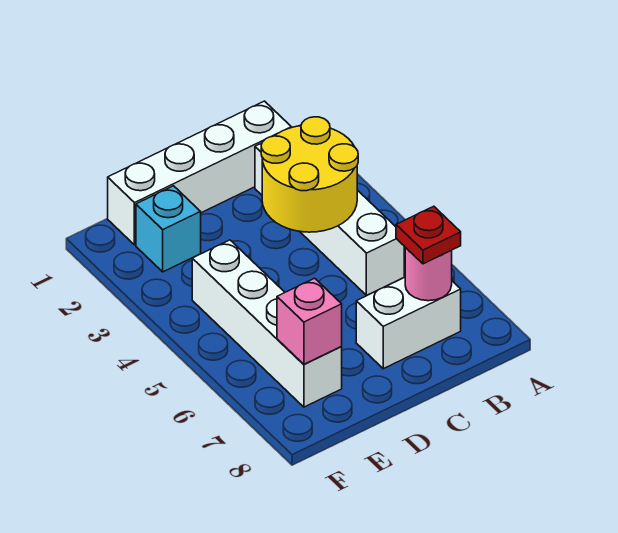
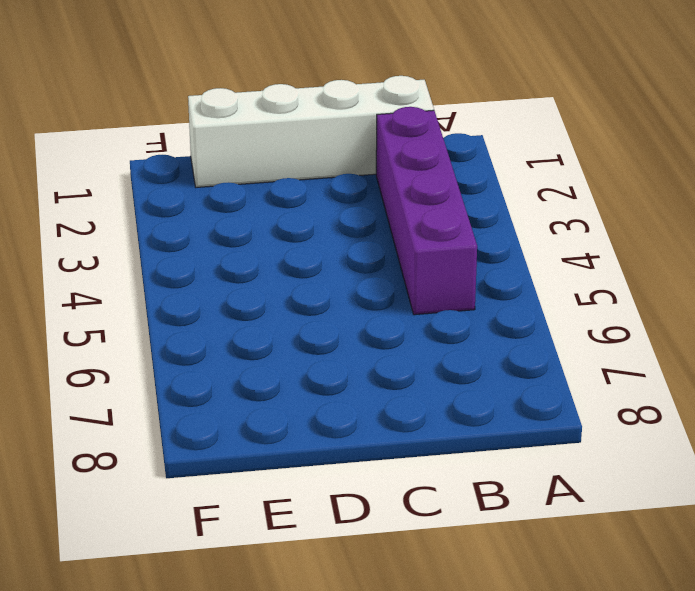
purple 1x4 brick [376,107,477,315] -> white 1x4 brick [255,143,404,295]
none -> white 1x2 brick [356,277,461,369]
none -> cyan 1x1 brick [136,186,201,272]

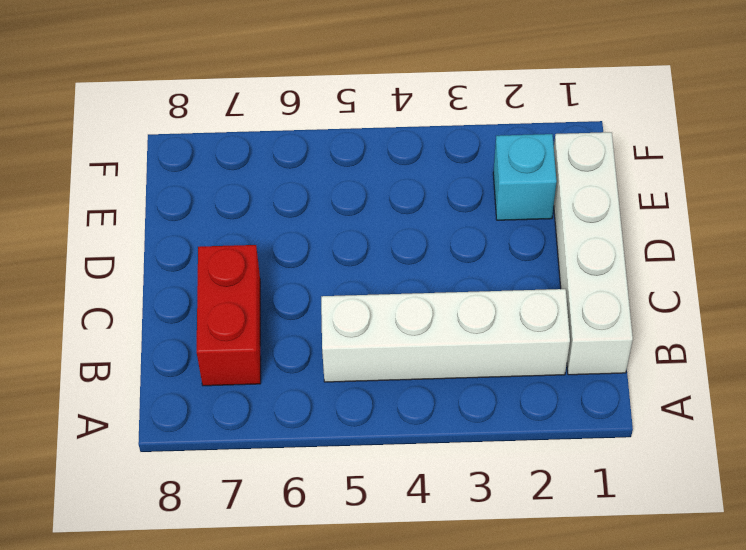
red 1x2 brick [197,245,261,386] -> white 1x2 brick [356,277,461,369]
none -> white 1x4 brick [192,240,342,407]
none -> yellow 2x2 round brick [261,117,358,232]

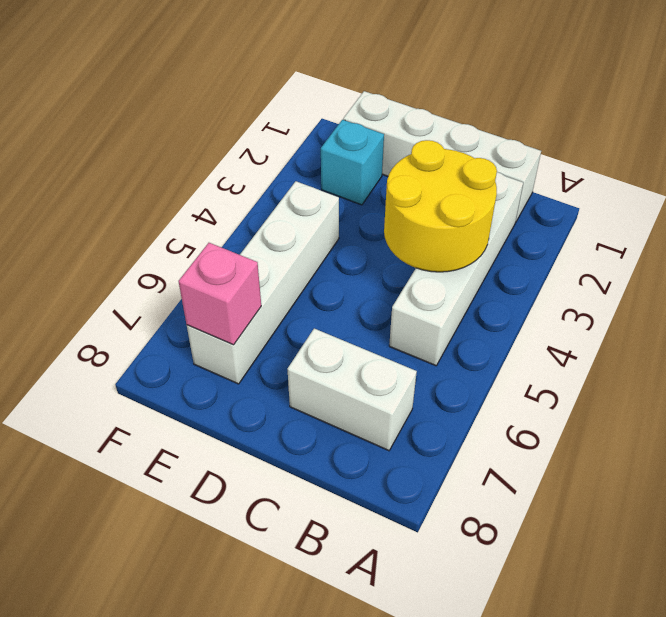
none -> pink 1x1 round brick [405,247,452,301]
none -> red 1x1 plate [396,206,461,264]

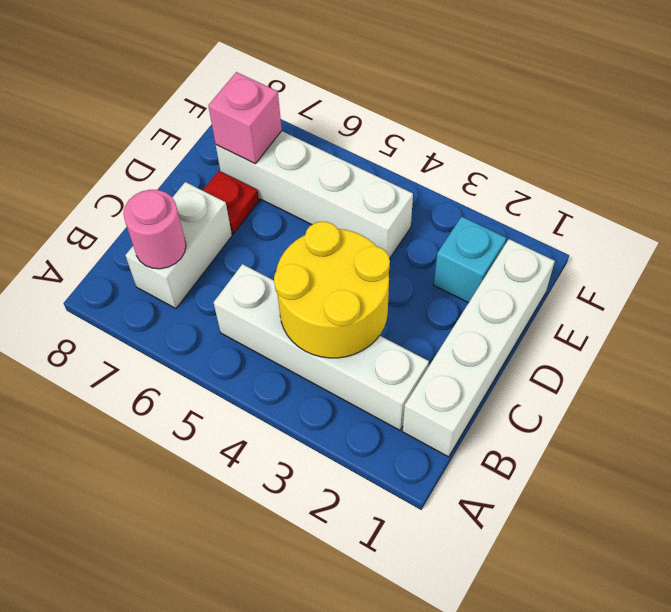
red 1x1 plate [203,171,259,234] -> red 1x1 plate moved to [396,206,461,264]

